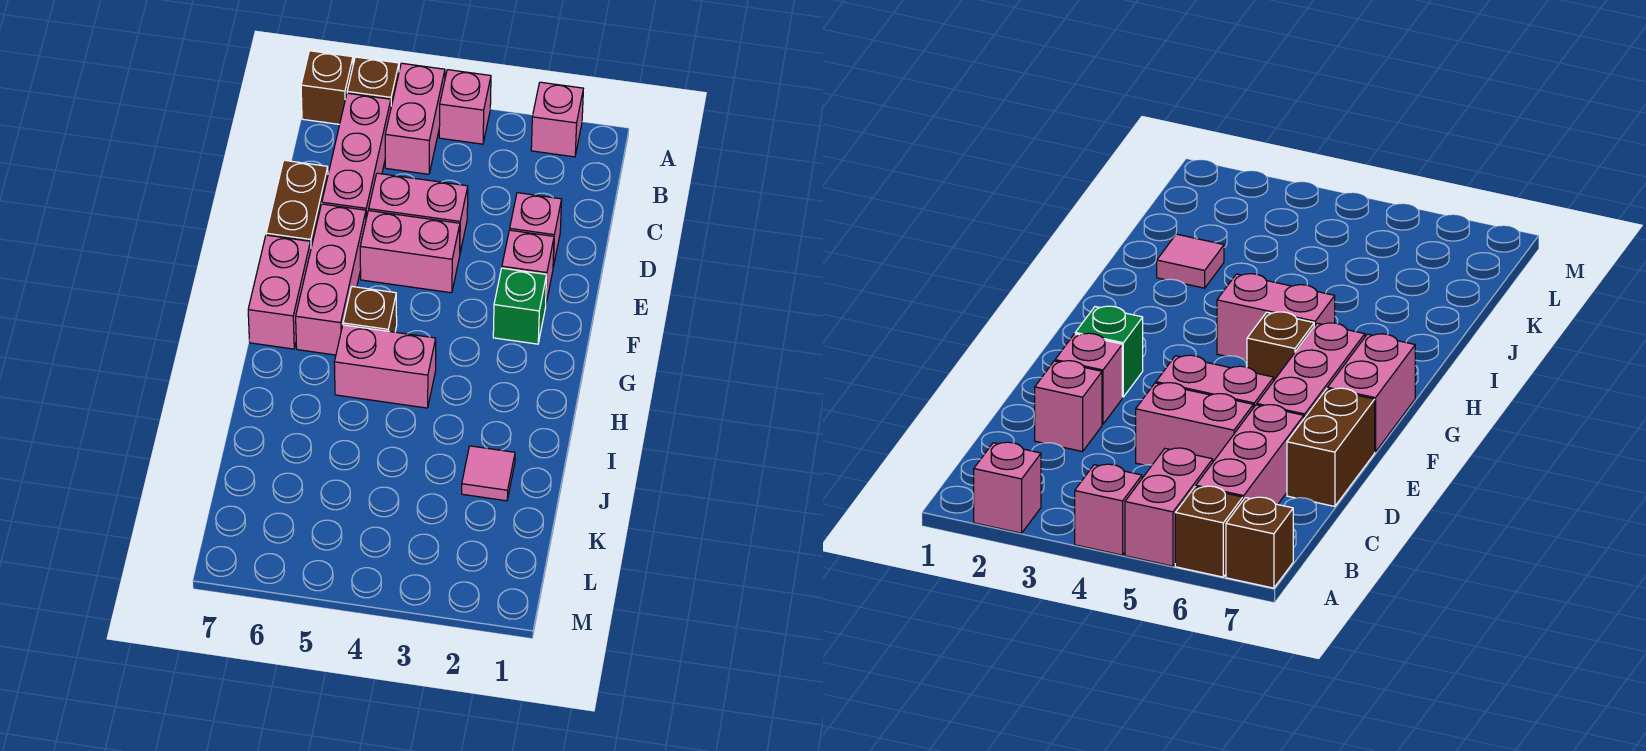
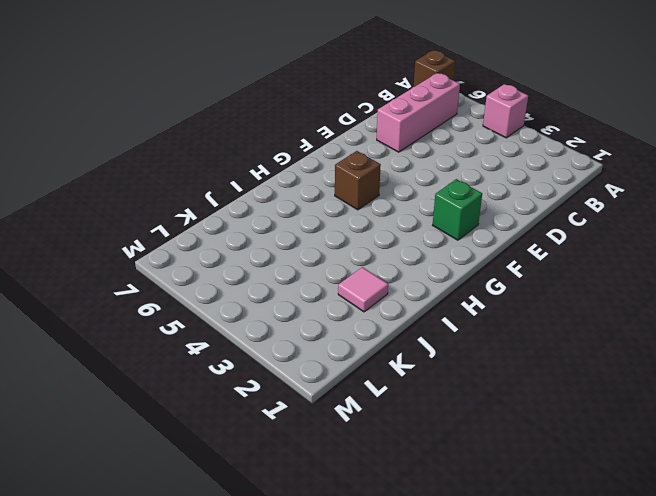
none -> pink 1x1 brick [531,82,583,157]
none -> pink 1x2 brick [385,63,445,174]
none -> brown 1x1 brick [347,57,399,106]

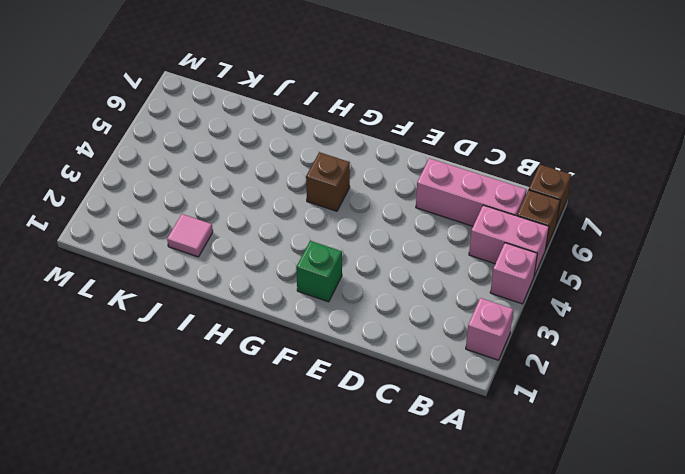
none -> pink 1x1 brick [510,193,562,267]
none -> pink 1x2 brick [369,173,468,252]
none -> brown 1x2 brick [266,160,328,247]

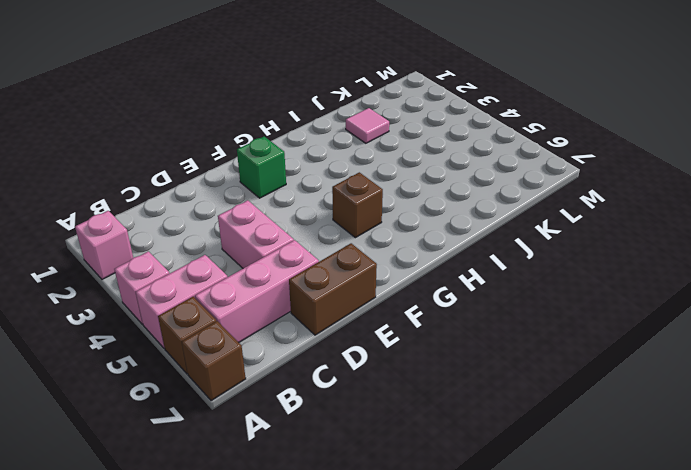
none -> pink 1x1 brick [510,193,562,267]
none -> pink 1x1 brick [502,230,554,303]
none -> pink 1x2 brick [360,211,460,293]

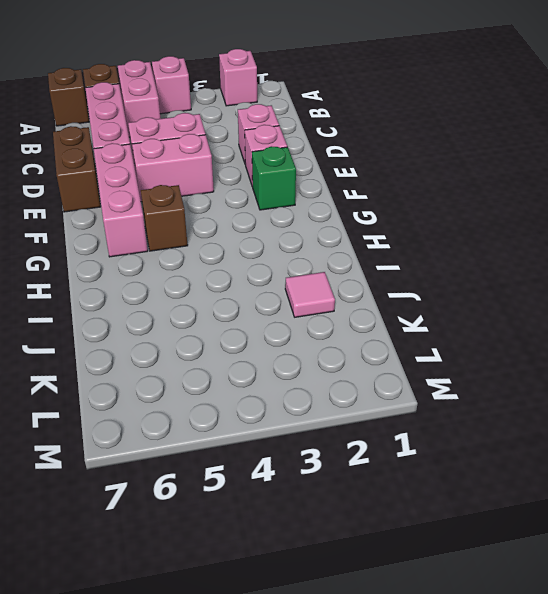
none -> pink 1x2 brick [248,235,311,349]
none -> pink 1x2 brick [334,325,436,408]

